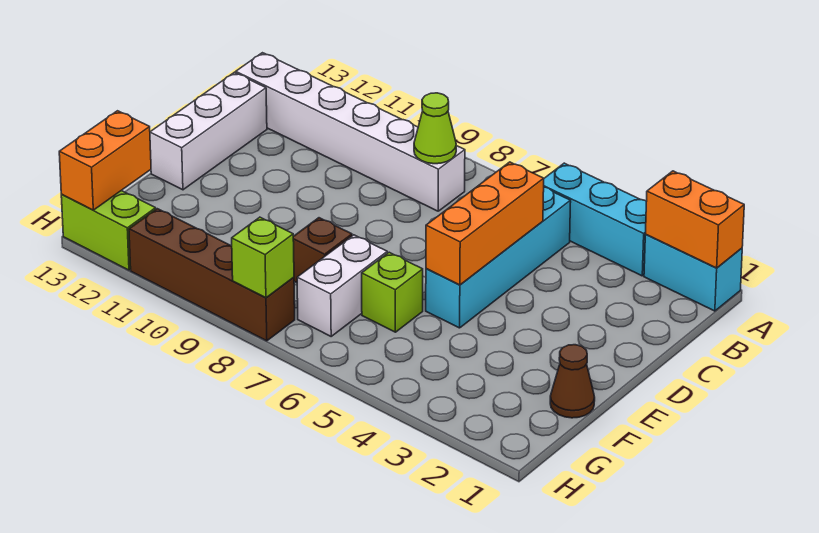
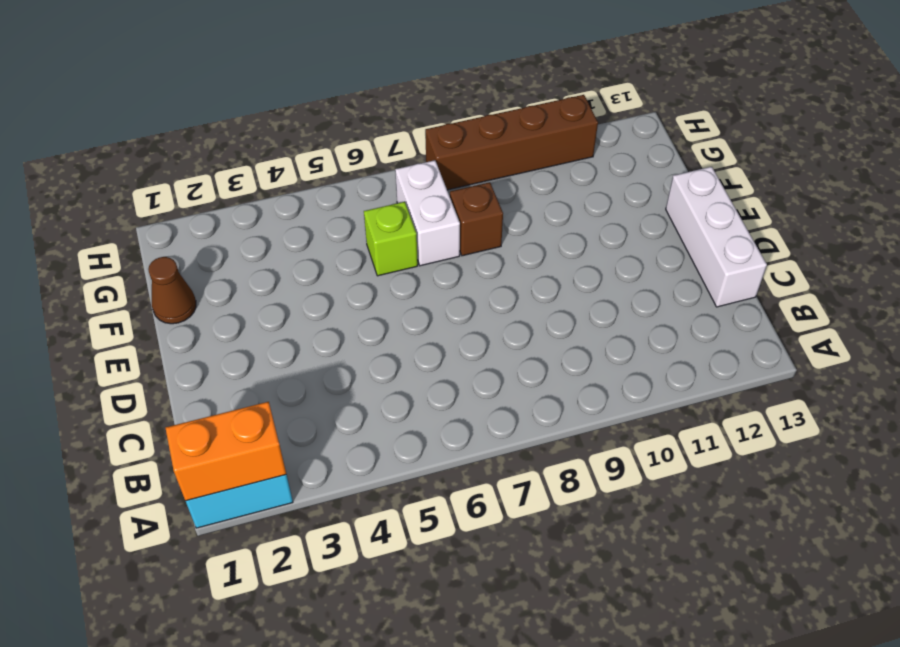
none -> cyan 1x3 brick [544,163,647,276]
none -> cyan 1x4 brick [426,187,571,328]
none -> white 1x6 brick [236,53,465,211]

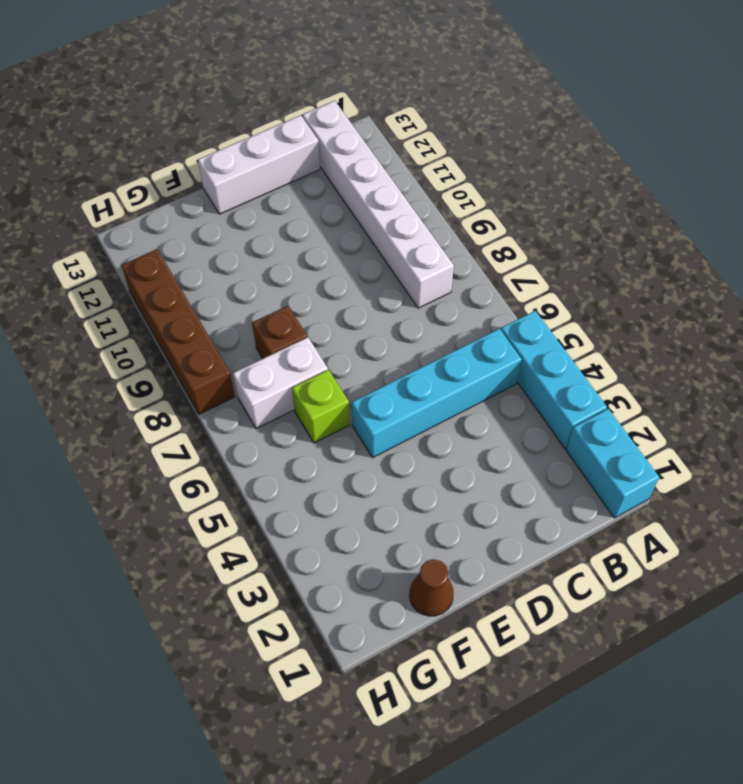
none -> lime 1x2 brick [61,191,156,270]
none -> orange 1x2 brick [645,171,744,268]
none -> lime 1x1 cone [414,93,456,164]

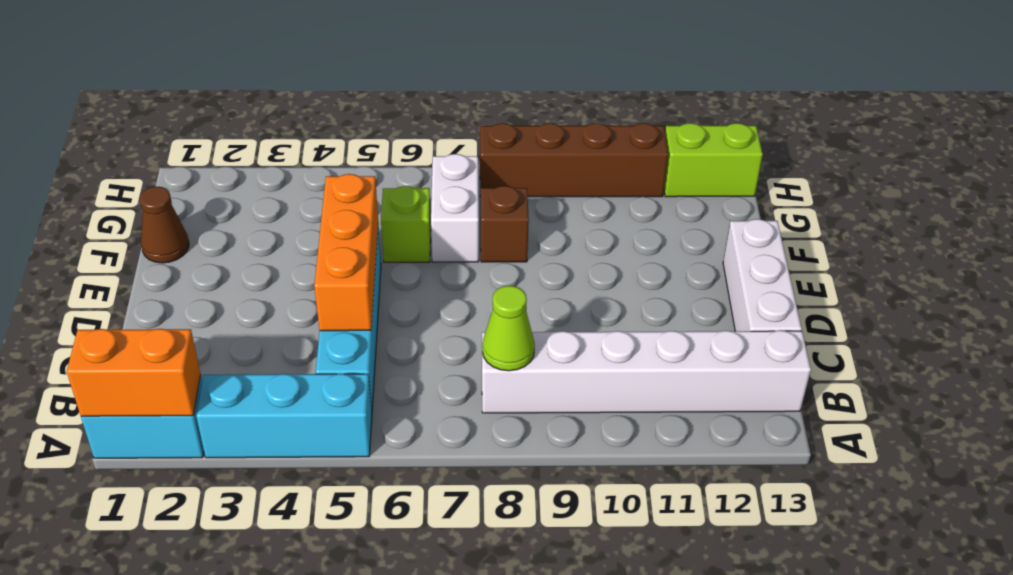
none -> orange 1x2 brick [59,111,151,210]
none -> lime 1x1 brick [232,217,294,298]

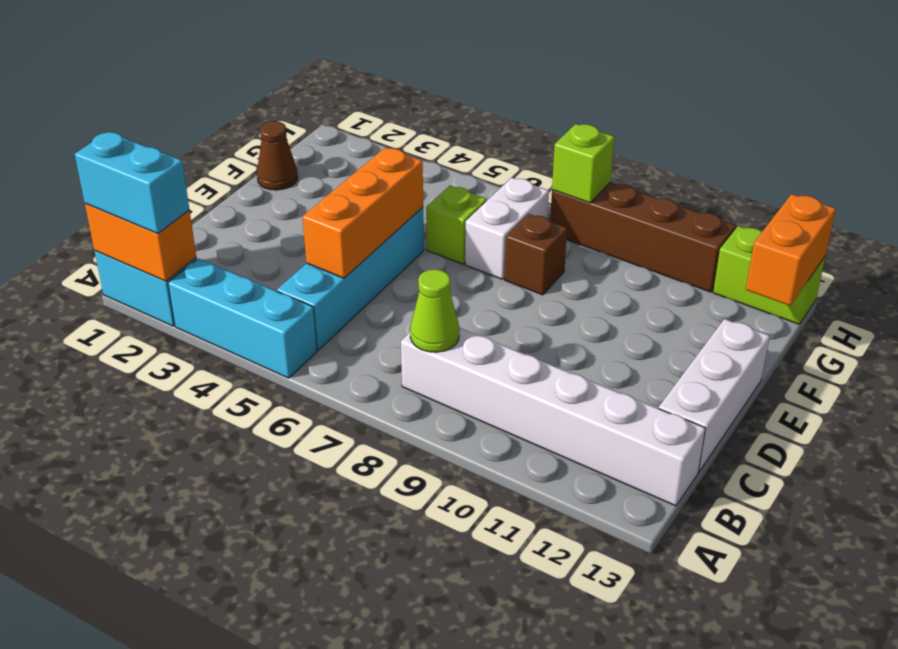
cyan 1x2 brick [75,132,189,234] -> none

